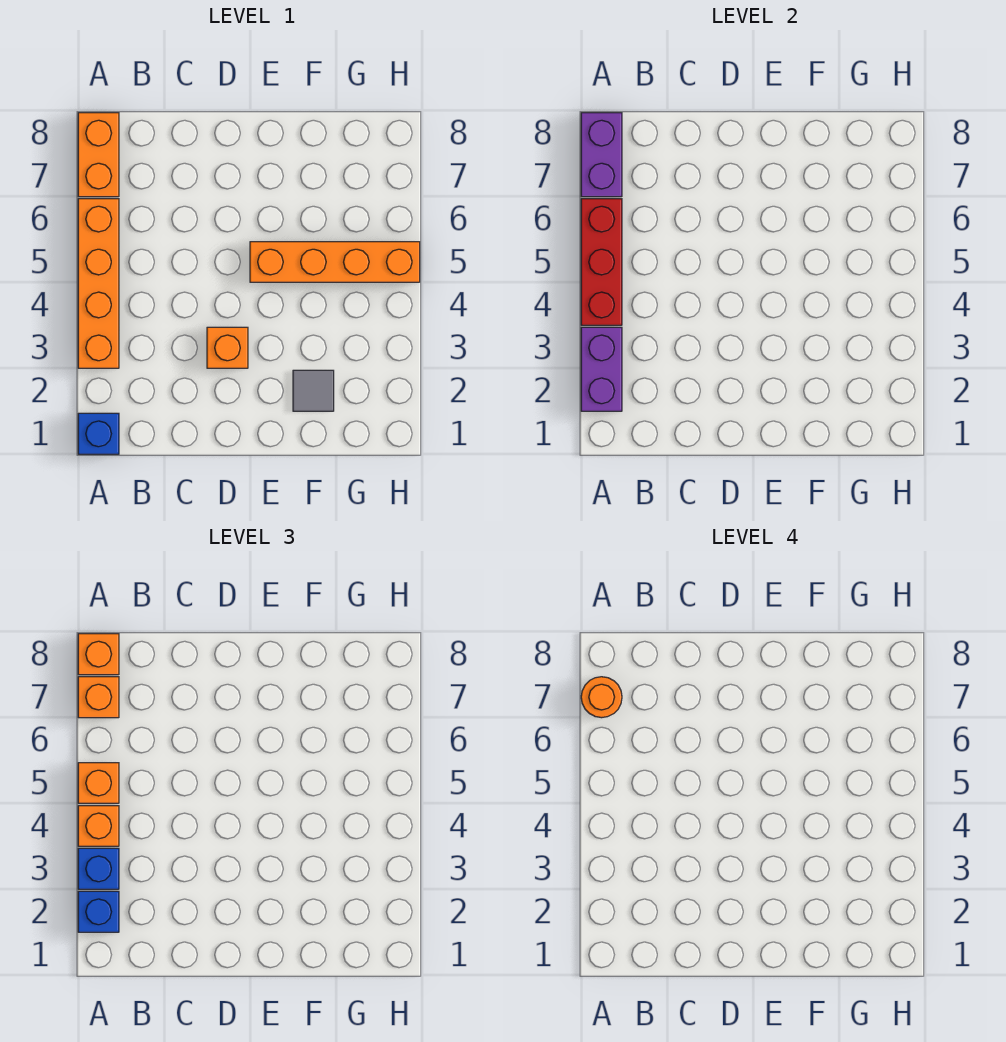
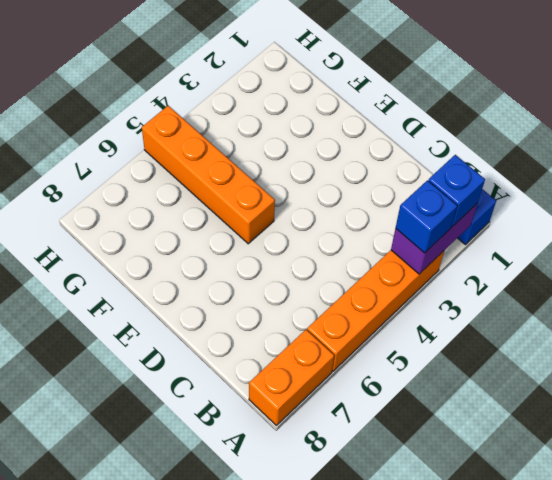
none -> orange 1x1 brick [207,327,248,368]
none -> grey 1x1 tile [293,370,334,411]
none -> red 1x3 brick [581,199,622,325]

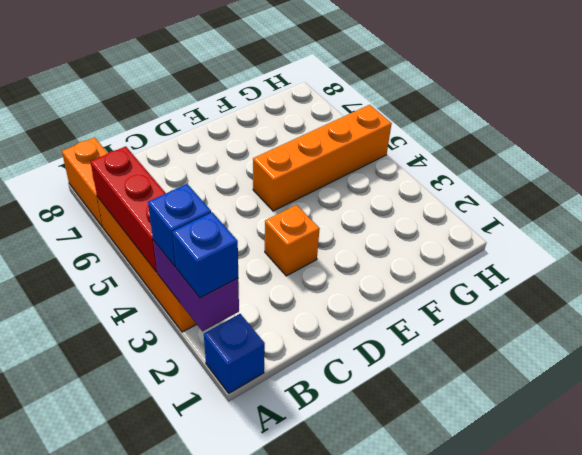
none -> grey 1x1 tile [293,370,334,411]
none -> purple 1x2 brick [581,113,622,197]
none -> orange 1x1 brick [78,806,119,846]

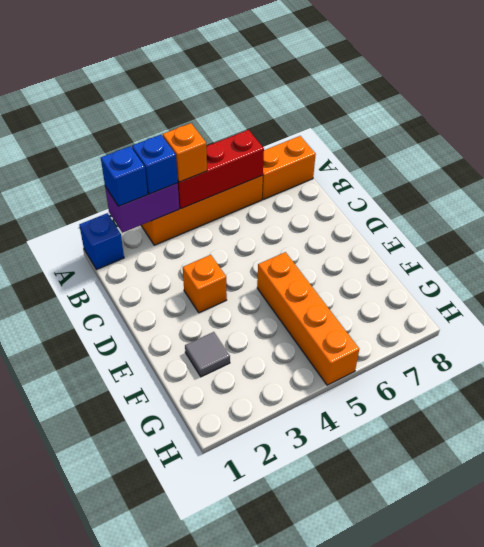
none -> purple 1x2 brick [581,113,622,197]
none -> orange 1x1 brick [78,763,119,803]
none -> orange 1x1 brick [78,677,119,718]

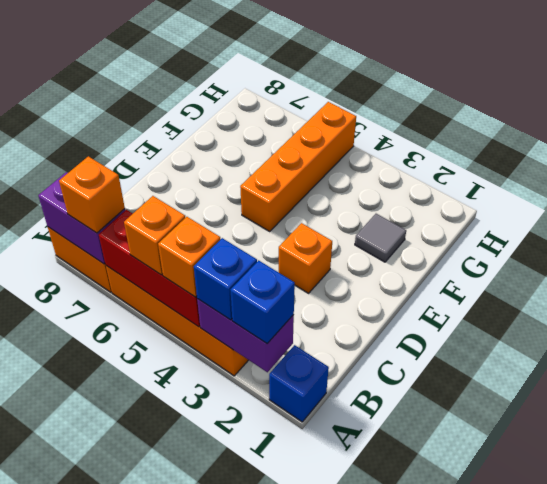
none -> orange 1x1 brick [78,634,119,675]
none -> orange 1x1 round brick [581,677,622,718]

